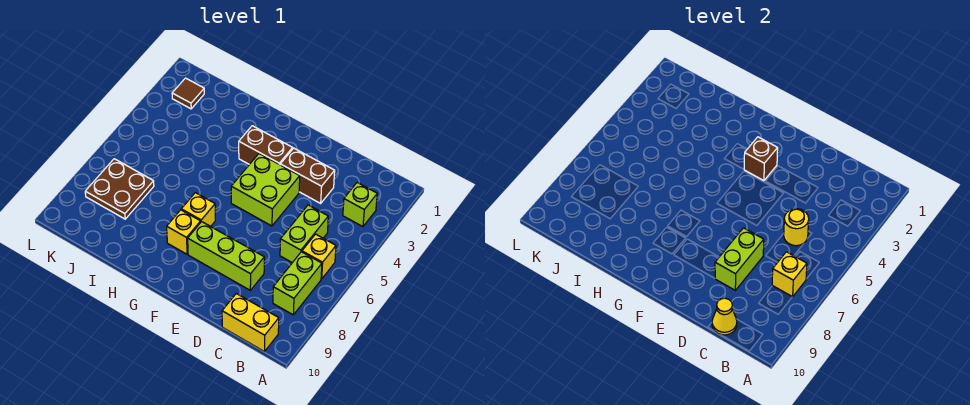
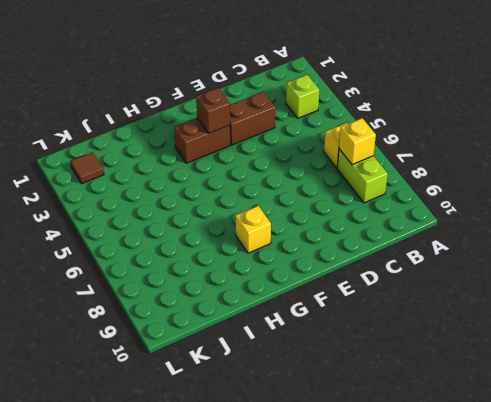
none -> yellow 1x2 brick [222,294,279,352]
none -> lime 1x2 brick [280,205,328,263]
none -> lime 1x3 brick [188,222,264,290]

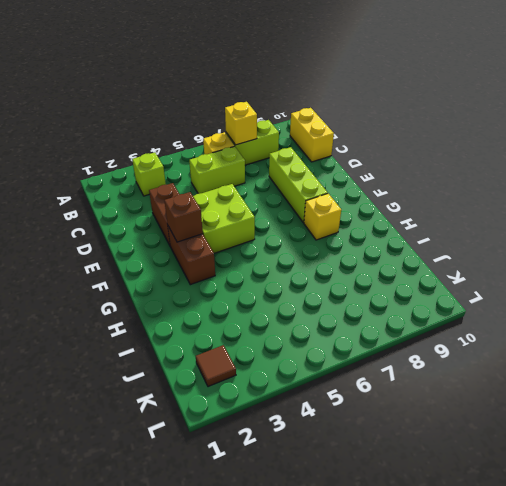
none -> yellow 1x1 brick [181,193,215,226]
none -> brown 2x2 plate [85,159,154,219]
none -> yellow 1x1 round brick [784,209,809,246]

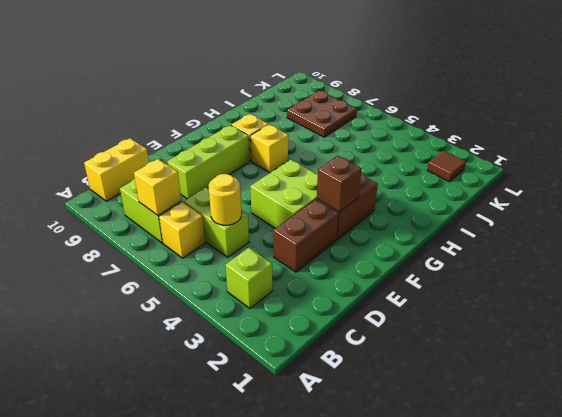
none -> yellow 1x1 cone [712,298,737,335]
none -> lime 1x2 brick [715,228,764,290]

